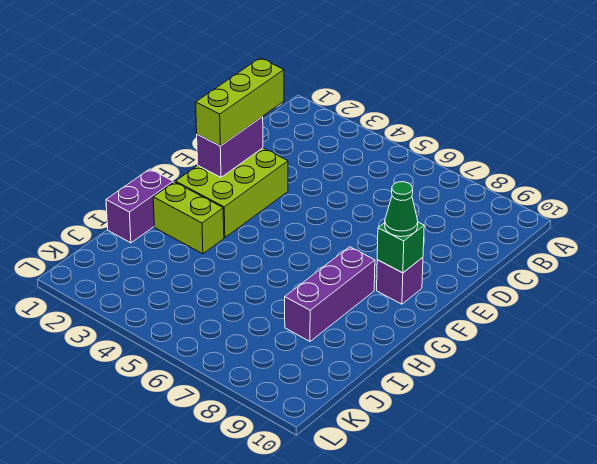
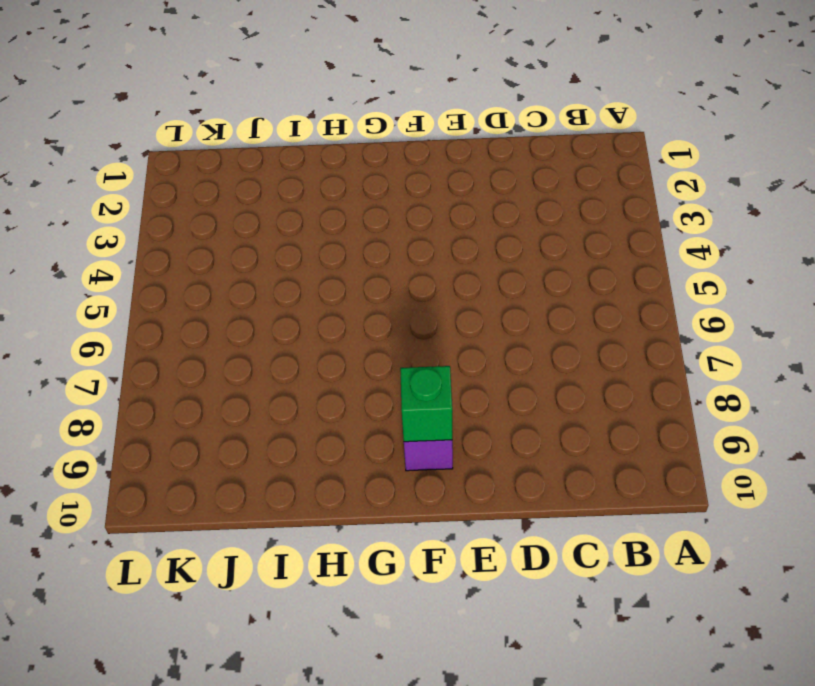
none -> lime 2x3 brick [176,148,288,238]
none -> purple 1x3 brick [285,247,375,341]

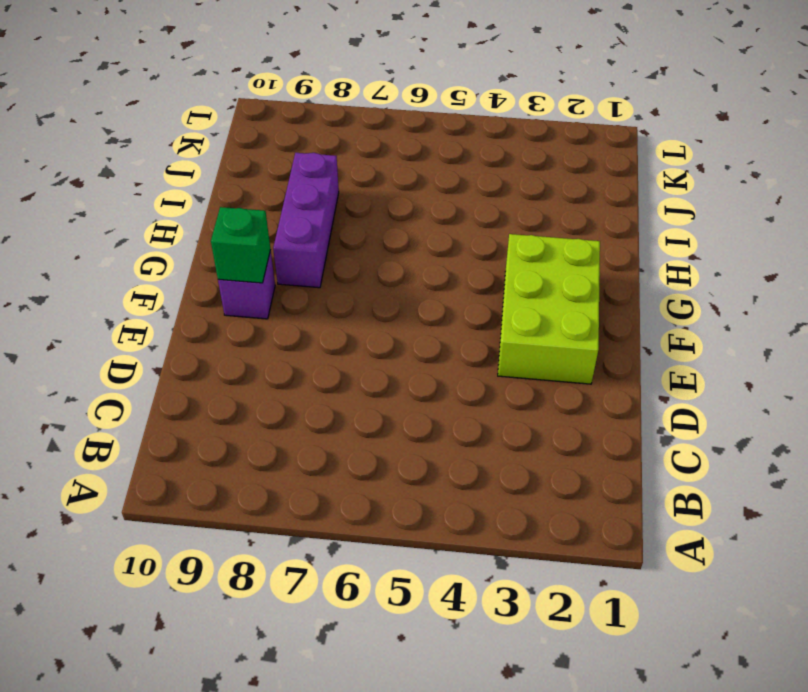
none -> purple 1x2 brick [106,169,173,243]
none -> lime 1x2 brick [153,182,224,254]

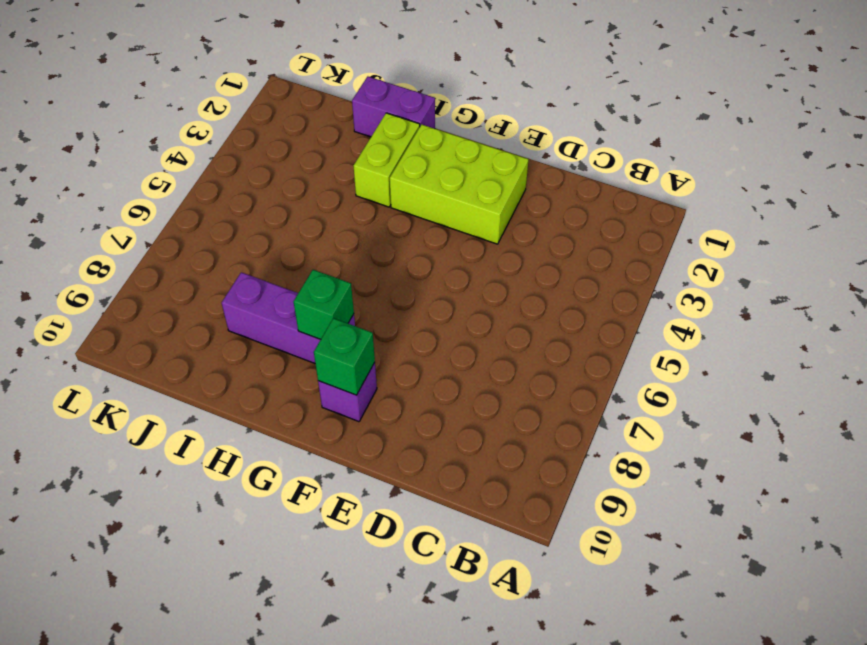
green 1x1 brick [294,270,354,339] -> none
none -> purple 1x2 brick [197,117,263,177]
none -> lime 1x3 brick [196,58,284,146]

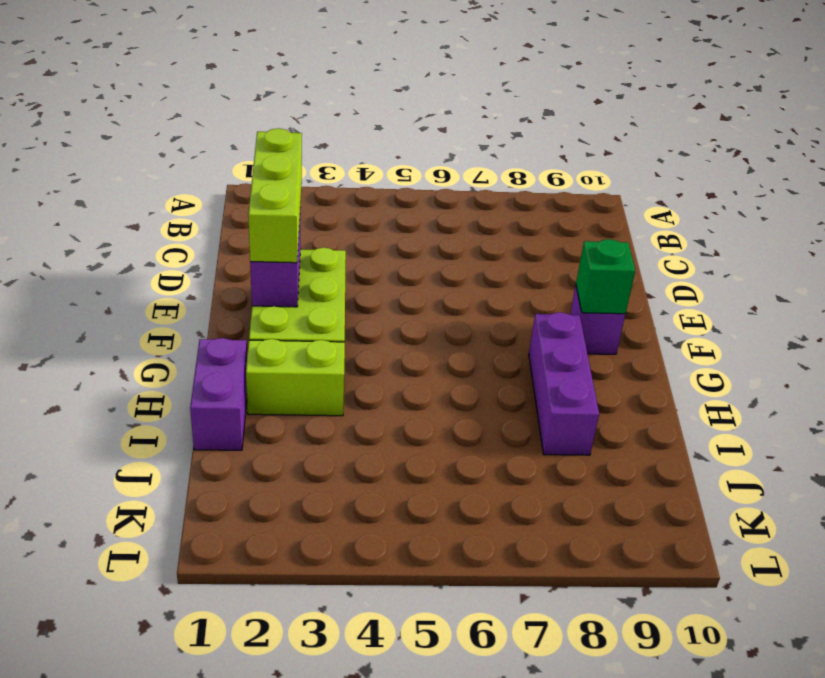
none -> green 1x1 cone [385,182,418,237]

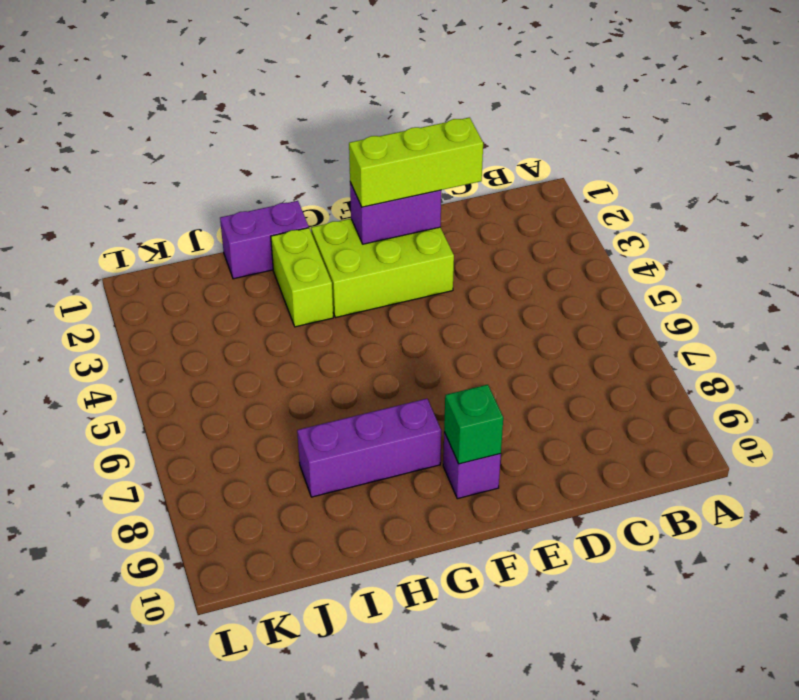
none -> green 1x1 cone [385,182,418,237]

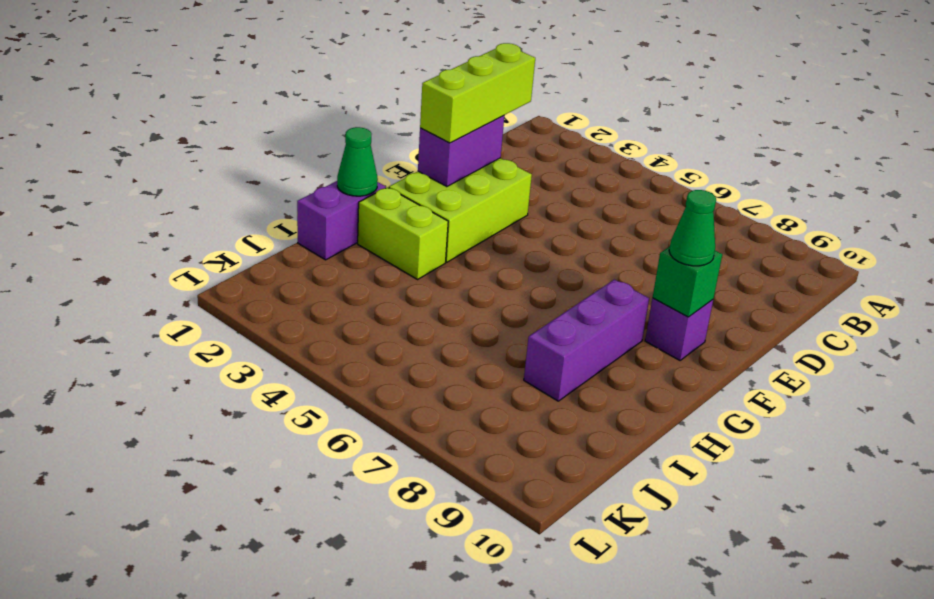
green 1x1 cone [337,127,378,196] -> none

